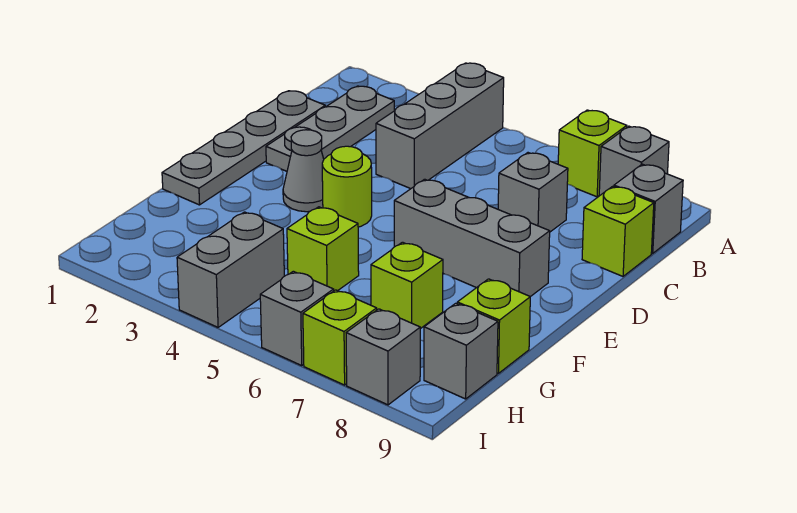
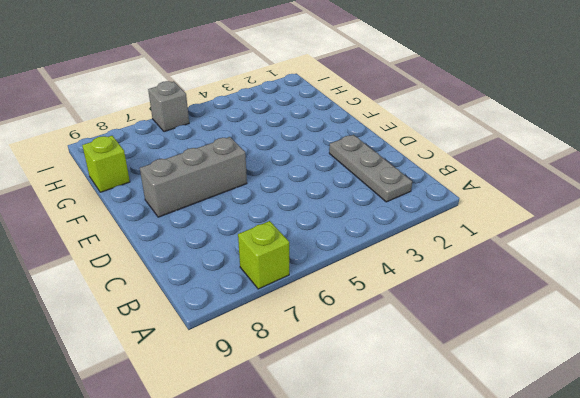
none -> grey 1x3 brick [376,63,504,189]
none -> grey 1x1 brick [599,126,669,196]
none -> grey 1x1 brick [614,164,683,253]

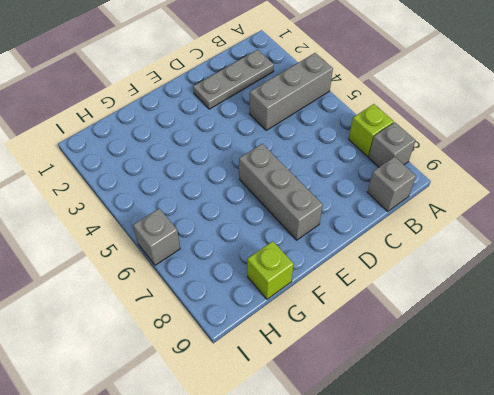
none -> grey 1x4 plate [162,91,325,205]
none -> grey 1x1 brick [498,153,568,232]
none -> lime 1x1 brick [582,186,654,276]

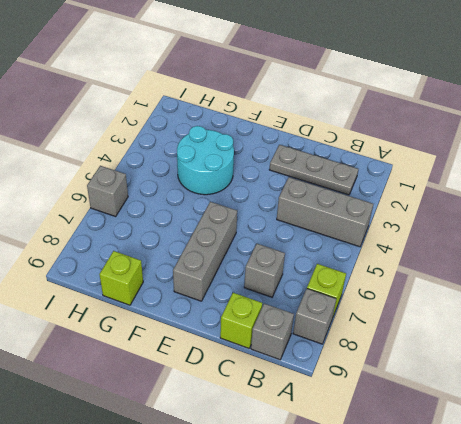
cyan 2x2 round brick [177,126,234,195] -> none
none -> grey 1x4 plate [162,91,325,205]
none -> grey 1x1 cone [283,130,324,212]
none -> lime 1x1 round brick [322,146,372,227]

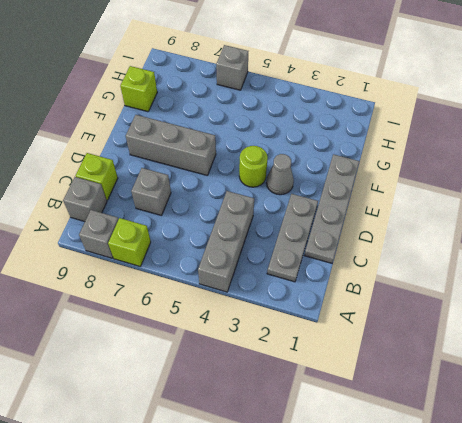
none -> lime 1x1 brick [287,207,359,291]
none -> lime 1x1 brick [371,242,443,329]
none -> grey 1x2 brick [177,212,284,327]

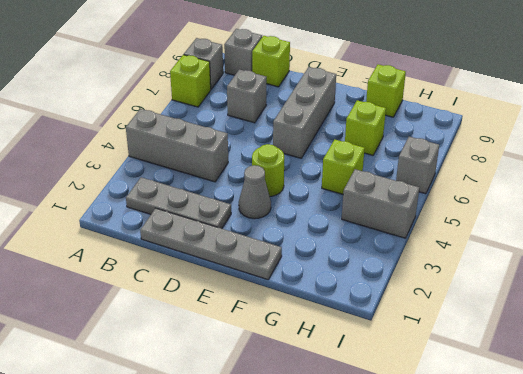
none -> grey 1x1 brick [424,303,498,399]
none -> lime 1x1 brick [303,290,377,385]
none -> grey 1x1 brick [346,309,420,405]

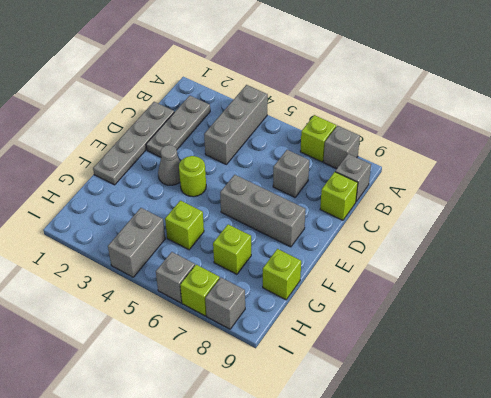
none -> grey 1x1 brick [424,303,498,399]

